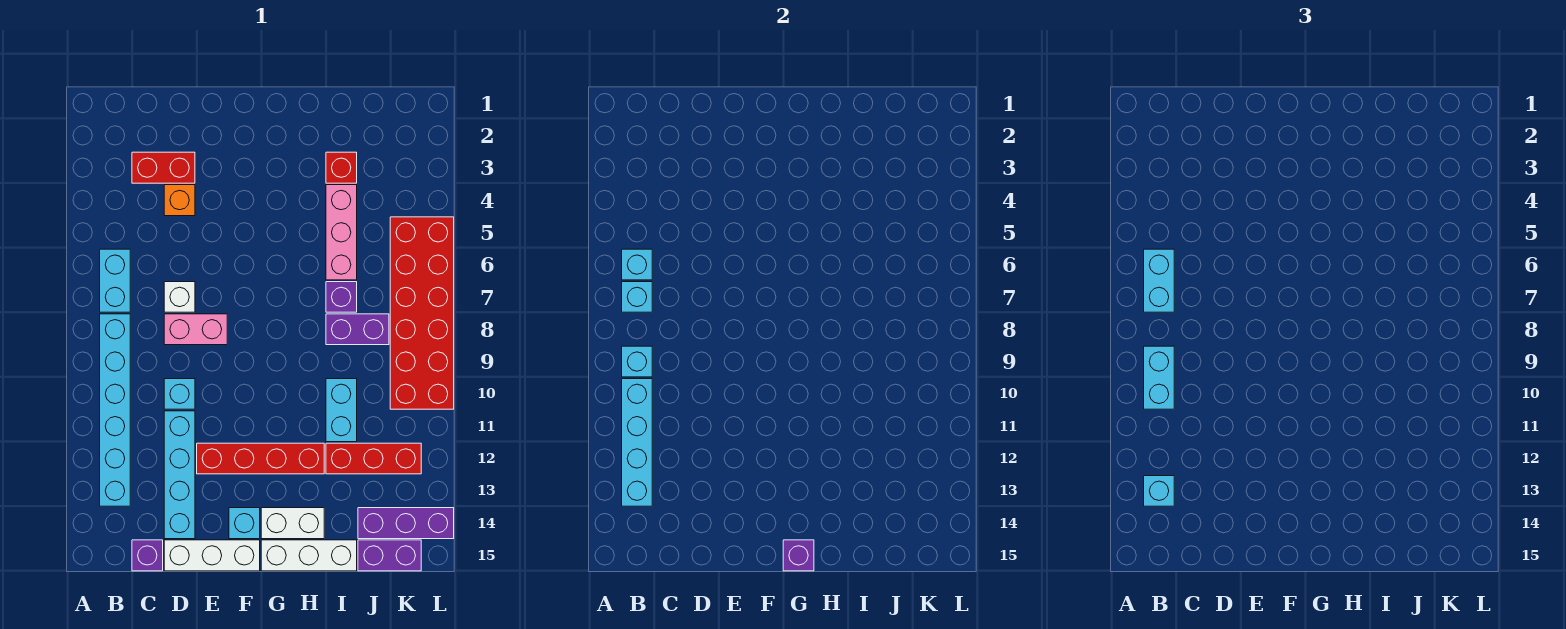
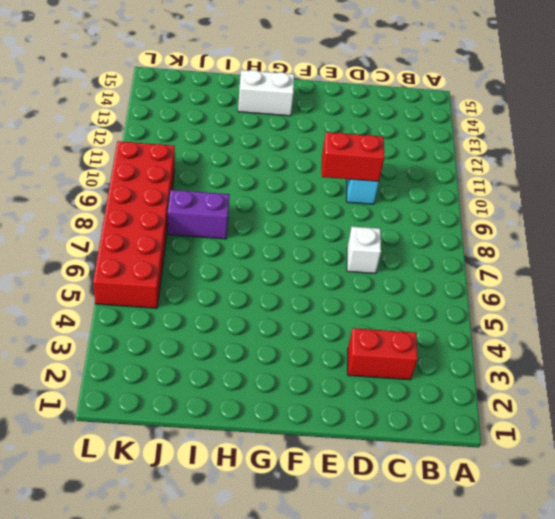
red 1x2 brick [322,132,384,181] -> none
none -> cyan 1x2 brick [100,249,130,312]
none -> cyan 1x6 brick [100,314,130,506]
none -> purple 1x1 brick [132,540,163,571]
none -> orange 1x1 brick [164,185,195,216]

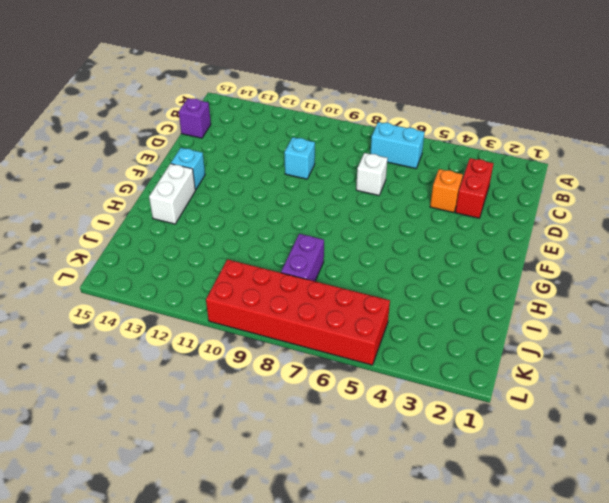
none -> cyan 1x6 brick [100,314,130,506]
none -> pink 1x2 brick [164,314,227,345]
none -> cyan 1x4 brick [164,411,195,539]
none -> white 1x3 brick [164,540,260,571]

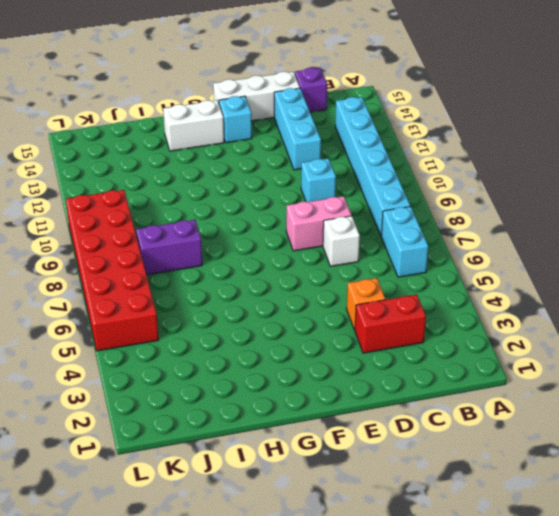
cyan 1x3 brick [274,88,321,170] -> cyan 1x4 brick [164,411,195,539]
none -> red 1x4 brick [197,443,324,474]
none -> white 1x3 brick [261,540,357,571]
none -> red 1x1 brick [326,152,357,183]
none -> pink 1x3 brick [326,185,357,280]

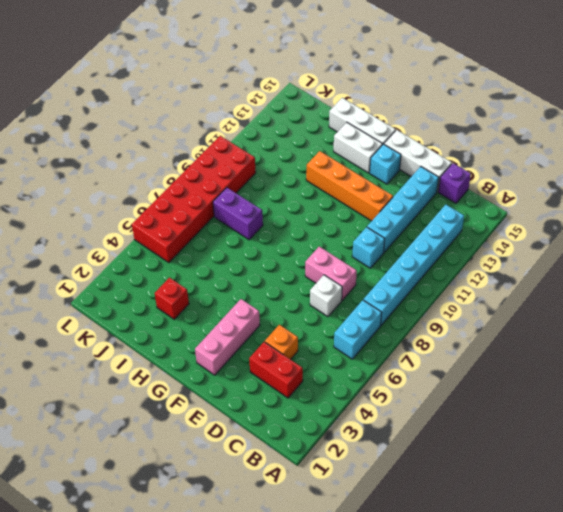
orange 1x4 brick [306,151,393,221] -> red 1x4 brick [197,443,324,474]
pink 1x3 brick [195,299,260,375] -> pink 1x3 brick moved to [326,185,357,280]
none -> purple 1x1 brick [326,282,357,312]
none -> cyan 1x2 brick [326,379,357,442]
none -> red 1x3 brick [326,443,421,474]
none -> purple 1x3 brick [358,508,454,539]

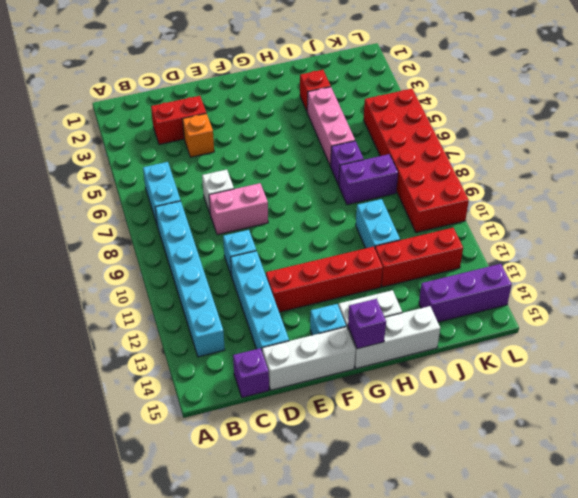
none -> purple 1x2 brick [358,540,421,571]
none -> cyan 1x1 brick [622,249,652,280]
none -> cyan 1x1 brick [622,282,652,312]
none -> cyan 1x1 brick [622,346,652,377]

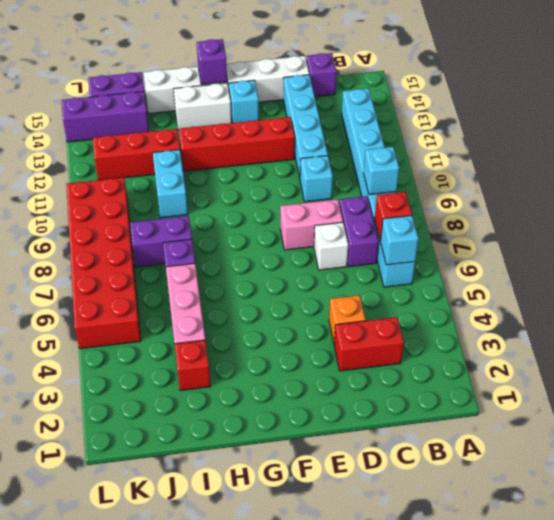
red 1x1 brick [374,192,412,240] -> cyan 1x1 brick [622,282,652,312]
purple 1x2 brick [339,196,379,267] -> none
none -> cyan 1x4 brick [622,379,652,506]
none -> cyan 1x2 brick [1144,249,1174,312]
none -> cyan 1x2 brick [1144,346,1174,409]
none -> cyan 1x1 brick [1144,476,1174,506]

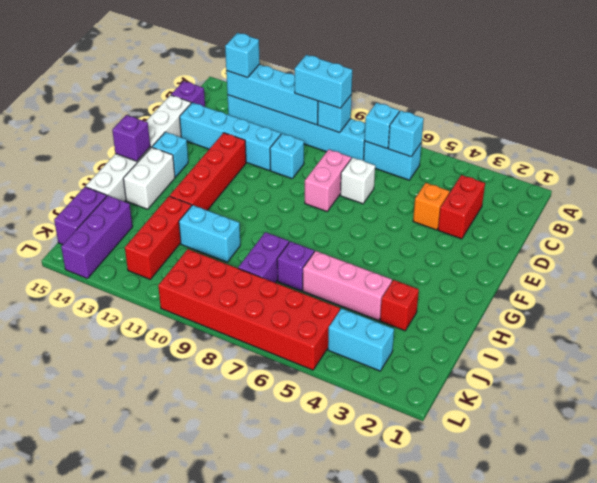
cyan 1x2 brick [328,308,394,371] -> cyan 1x2 brick moved to [1144,249,1174,312]

